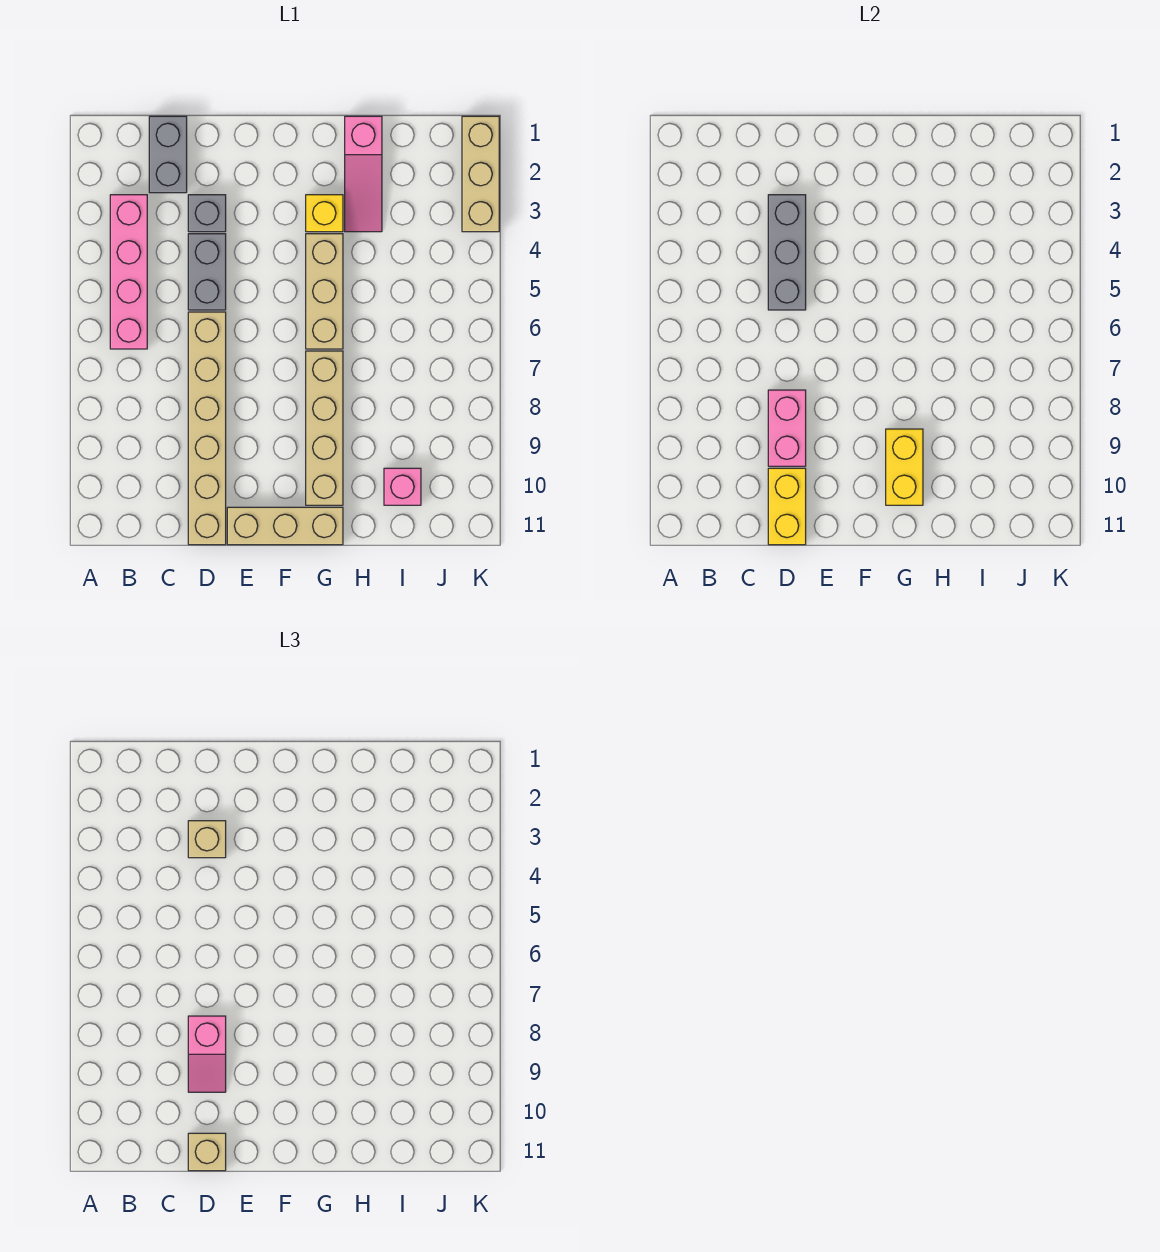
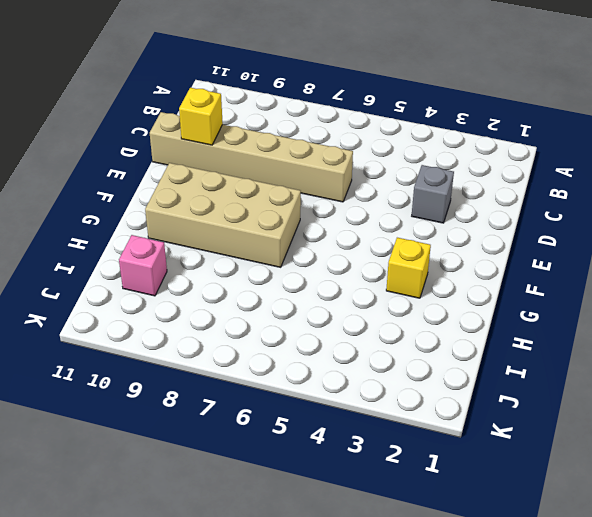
yellow 1x1 brick [179,88,223,145] -> yellow 1x2 brick [768,468,806,545]
tan 2x4 brick [145,163,301,267] -> tan 1x4 brick [306,351,343,505]
none -> pink 1x4 brick [110,195,147,349]
none -> grey 1x2 brick [149,116,187,193]
none -> grey 1x2 brick [188,234,226,310]

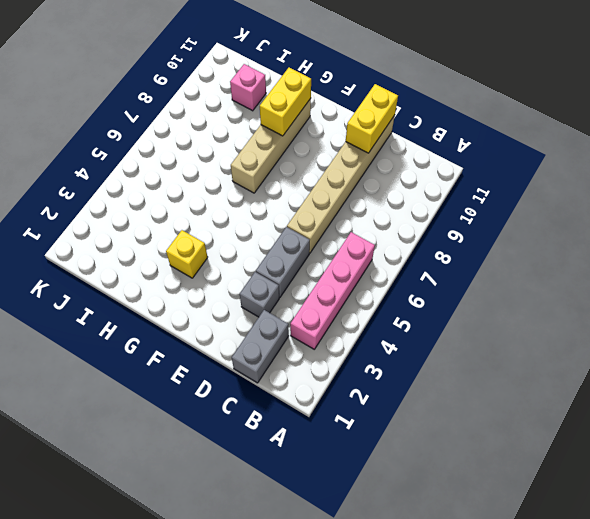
none -> tan 1x3 brick [227,507,343,545]
none -> tan 1x3 brick [306,234,343,349]
none -> pink 1x3 slope [345,116,382,232]

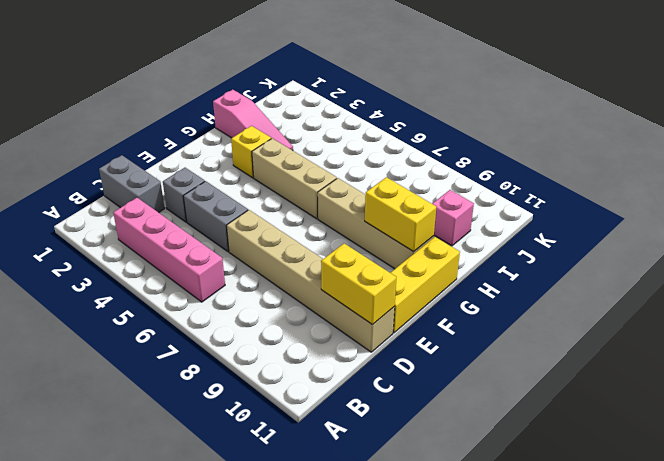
yellow 1x3 brick [391,237,460,333] -> tan 1x3 brick [227,507,343,545]
none -> tan 1x3 brick [462,116,499,232]
none -> grey 1x3 brick [768,195,806,310]
none -> pink 1x2 brick [768,390,806,466]

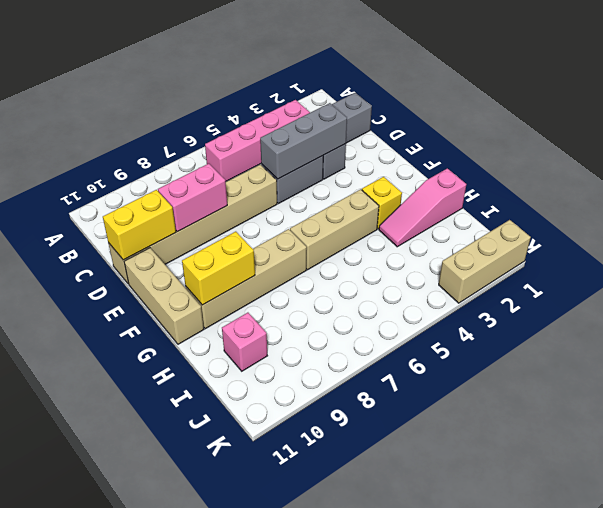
none -> tan 1x1 brick [188,821,226,858]
none -> pink 1x2 slope [188,1016,226,1092]
none -> tan 1x1 brick [188,1133,226,1171]

